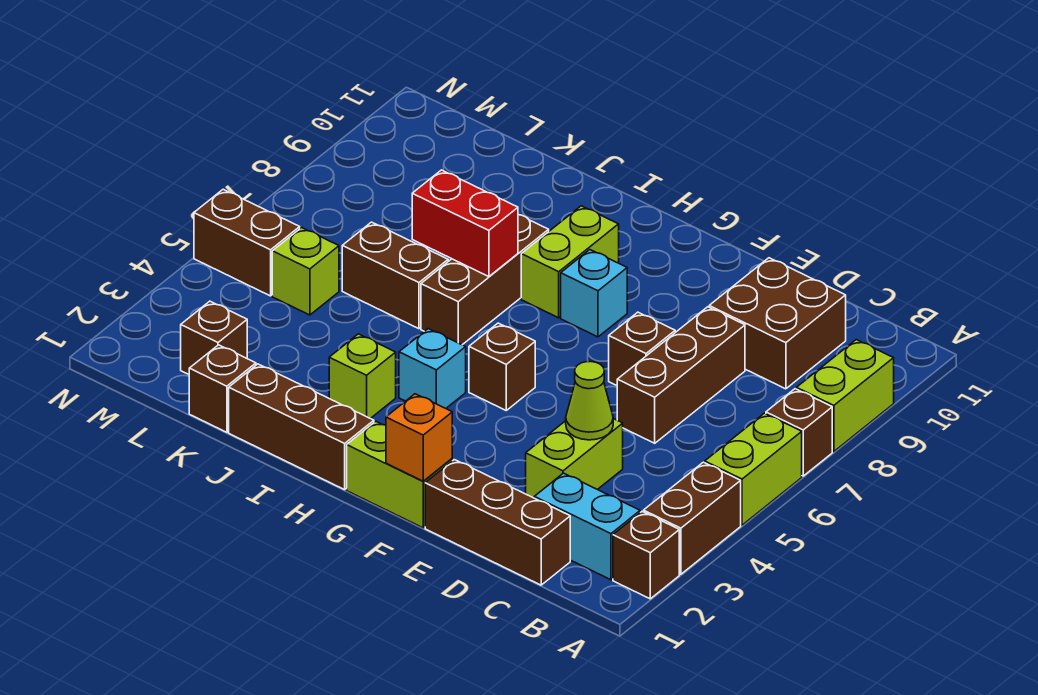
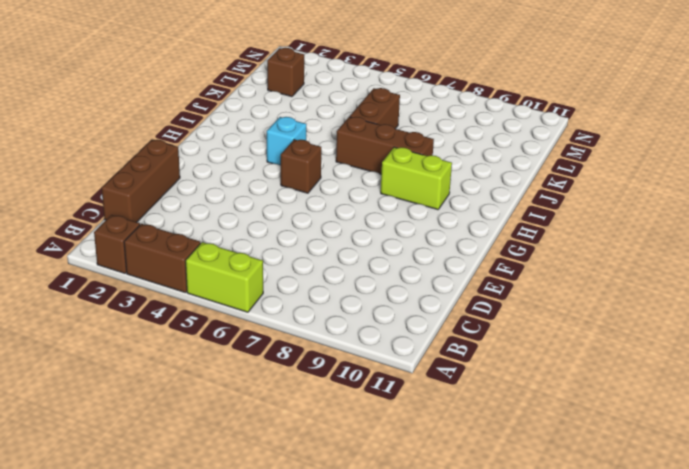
none -> brown 1x1 brick [766,389,832,476]
none -> lime 1x2 brick [796,340,894,452]
none -> cyan 1x2 brick [534,473,640,580]

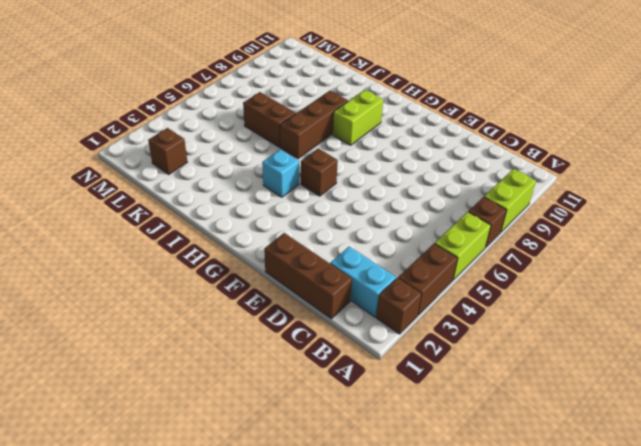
none -> brown 2x2 brick [709,258,846,389]
none -> lime 1x2 brick [526,419,623,498]
none -> brown 1x3 brick [617,307,745,443]

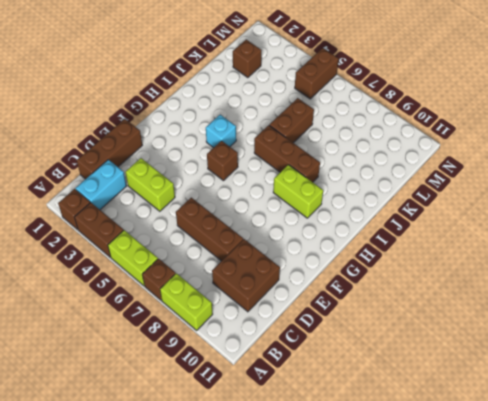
none -> brown 1x1 brick [609,312,675,385]
none -> lime 1x2 brick [347,421,452,528]
none -> cyan 1x1 brick [561,250,627,337]

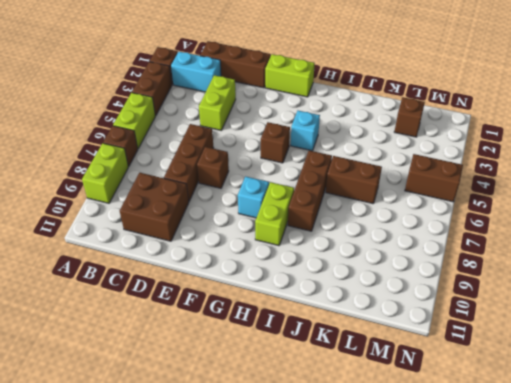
none -> brown 1x3 brick [229,364,374,490]
none -> lime 1x1 brick [329,334,396,419]
none -> brown 1x1 brick [189,345,256,432]

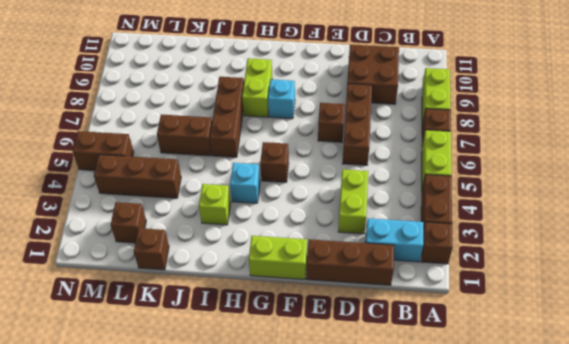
brown 1x3 brick [94,155,181,198] -> brown 1x3 brick moved to [229,364,374,490]
none -> lime 1x1 brick [272,228,339,315]
none -> lime 1x1 cone [566,362,613,440]
none -> orange 1x1 brick [386,394,452,481]

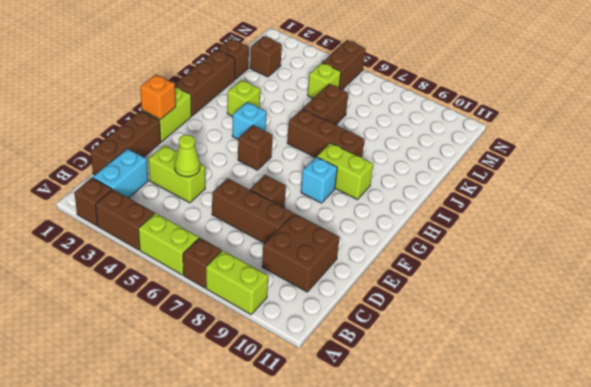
none -> red 1x2 brick [412,170,518,277]

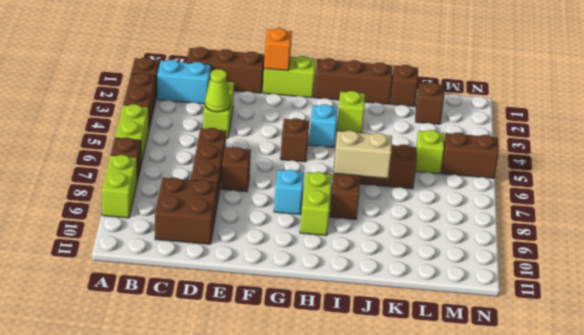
tan 1x2 brick [334,131,392,178] -> red 1x2 brick [412,170,518,277]

